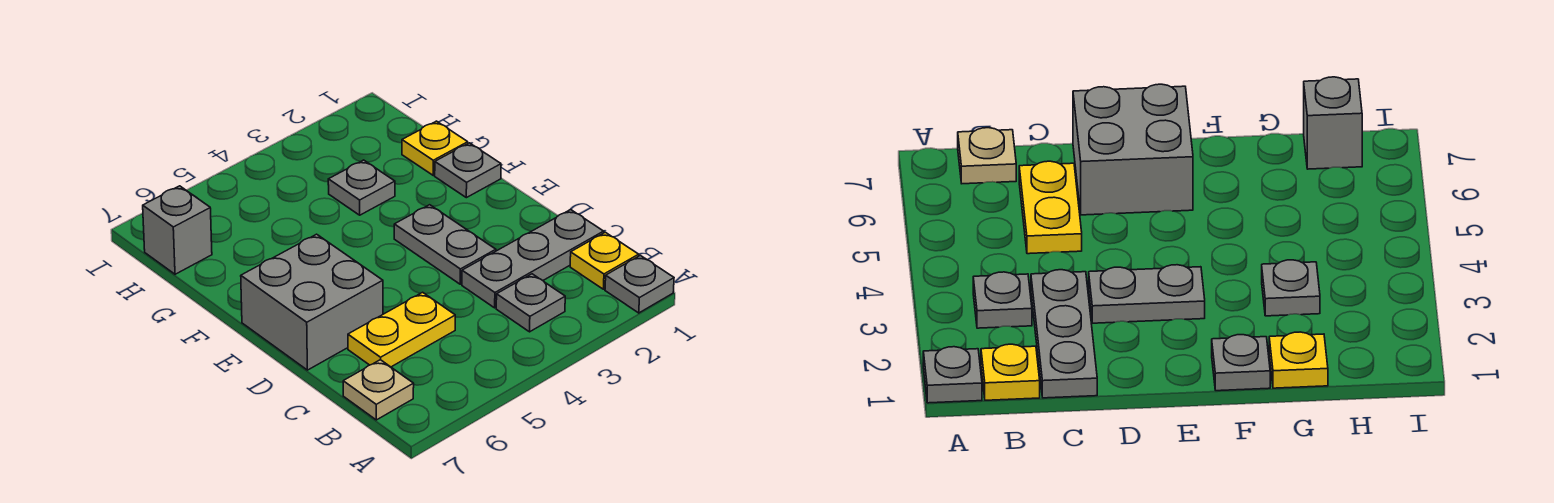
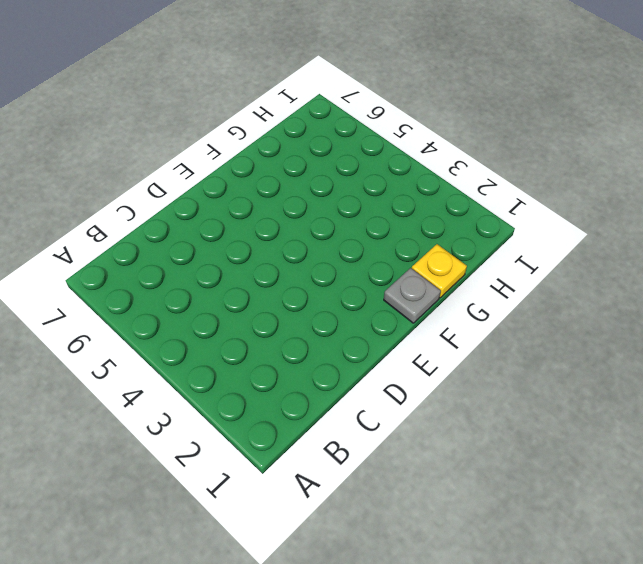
none -> grey 1x1 plate [605,255,674,313]
none -> yellow 1x1 plate [570,232,639,289]
none -> grey 1x1 plate [496,274,565,332]

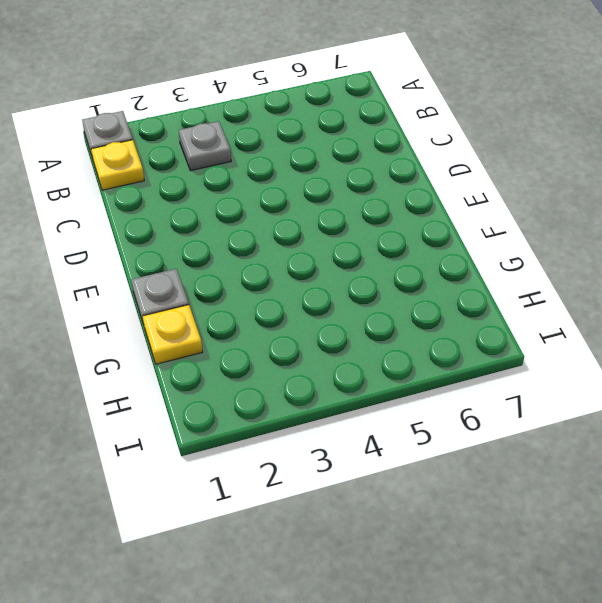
none -> tan 1x1 plate [343,360,414,420]
none -> grey 1x3 plate [462,210,604,308]
none -> yellow 1x2 plate [348,292,455,367]

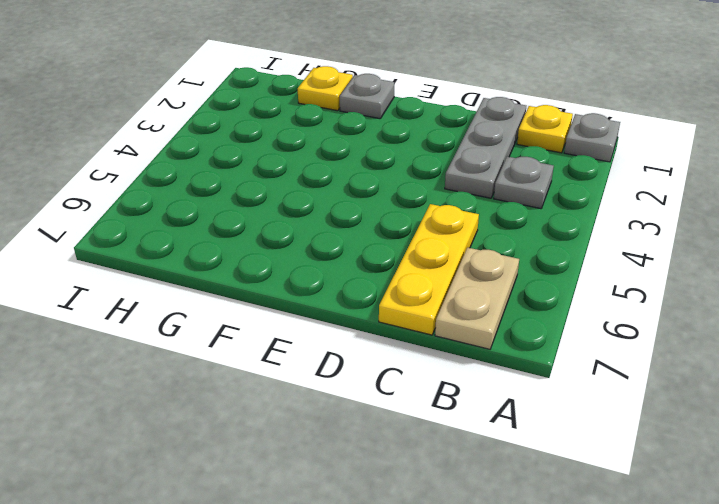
tan 1x2 plate [435,248,519,349] -> tan 1x1 plate [343,360,414,420]
yellow 1x3 plate [379,204,479,335] -> yellow 1x2 plate [348,292,455,367]
none -> grey 1x2 plate [394,205,496,284]
none -> grey 2x2 brick [241,234,383,370]
none -> grey 1x1 plate [328,160,395,215]

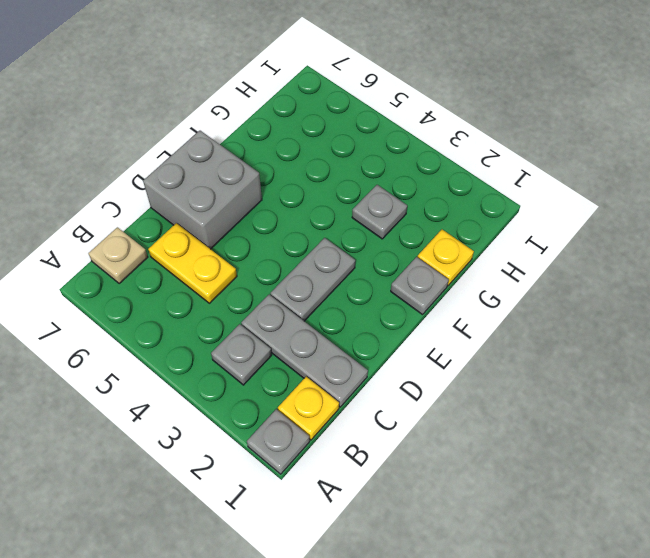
none -> grey 1x1 brick [143,186,212,274]

